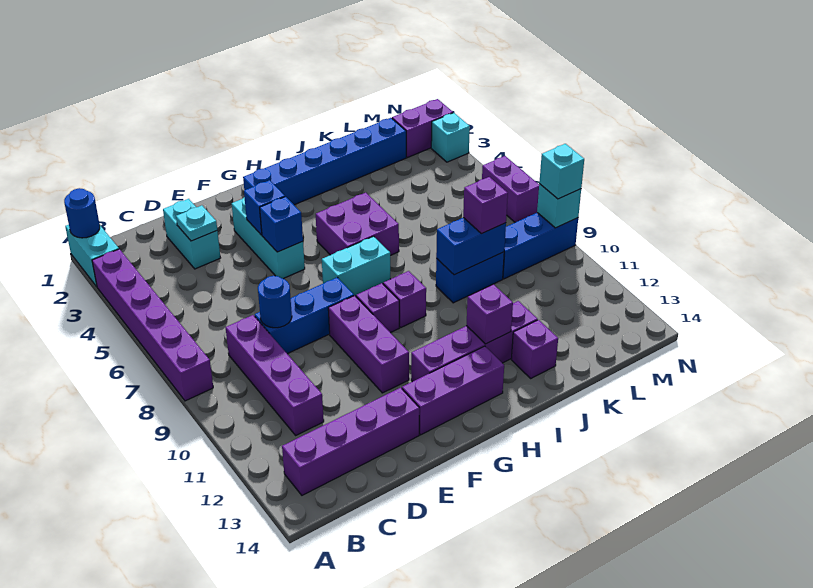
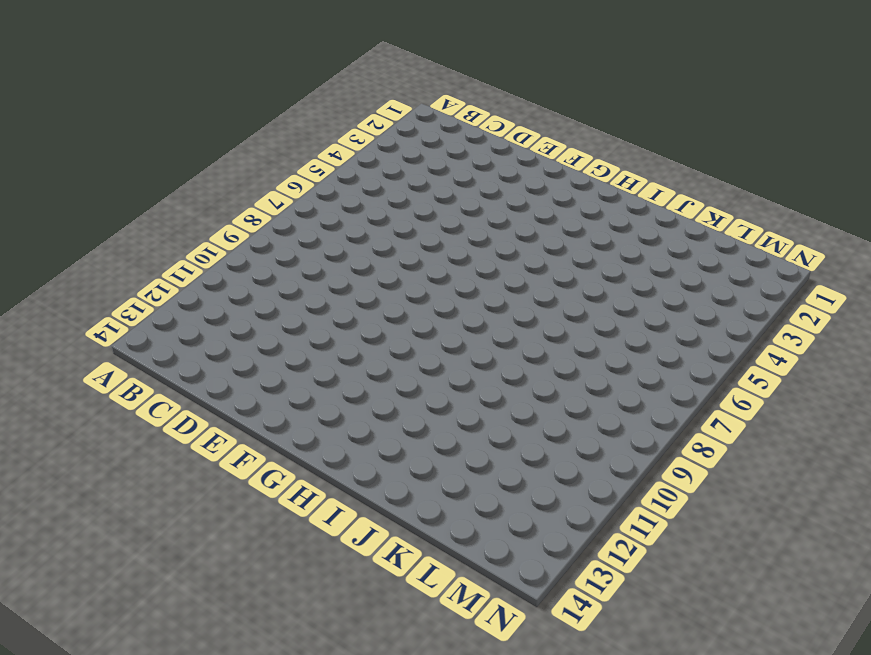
none -> cyan 1x2 brick [65,225,119,287]
none -> purple 1x6 brick [92,249,213,401]
none -> purple 1x4 brick [282,388,419,495]
none -> purple 1x4 brick [226,315,324,435]

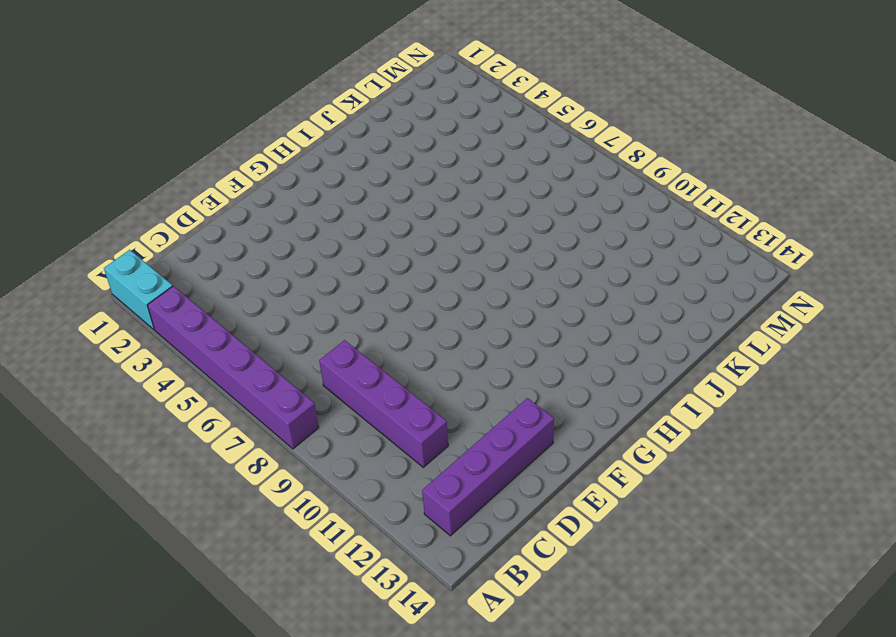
none -> cyan 1x2 brick [163,199,220,269]
none -> blue 1x3 brick [255,277,354,354]
none -> cyan 1x3 brick [232,197,305,279]
none -> purple 1x3 brick [328,296,409,393]

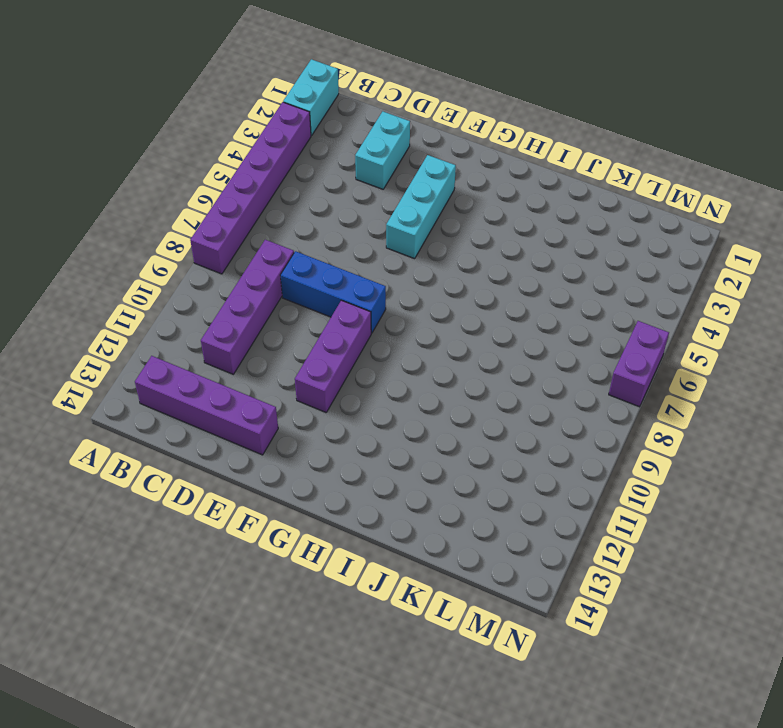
none -> purple 1x3 brick [402,346,504,435]
none -> blue 1x6 brick [243,118,406,205]
none -> cyan 1x2 brick [322,236,390,296]
none -> purple 1x1 brick [356,283,399,333]

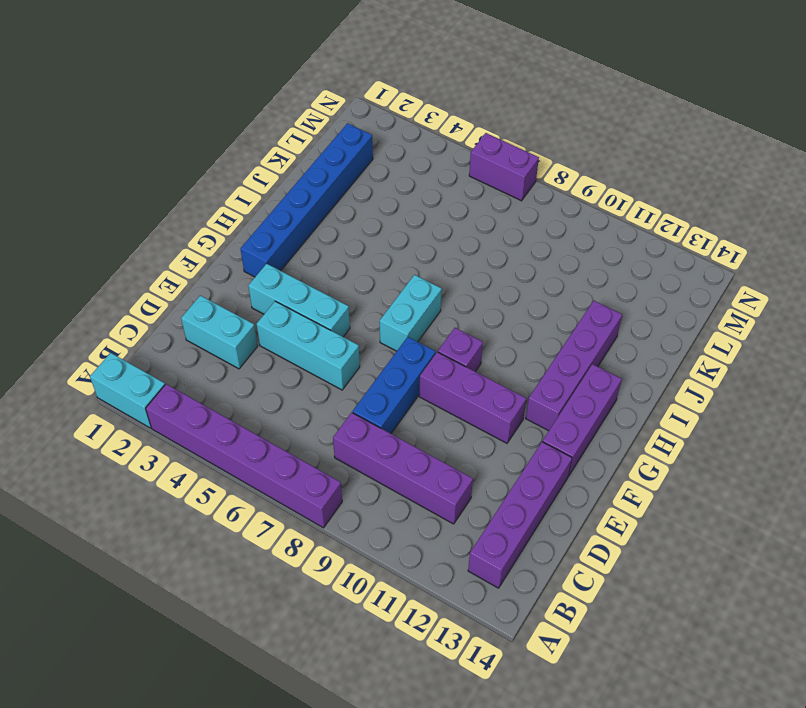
cyan 1x3 brick [257,301,360,390] -> none
none -> purple 2x2 brick [316,193,399,255]
none -> purple 1x1 brick [383,271,426,327]
none -> blue 1x2 brick [436,252,504,303]
none -> purple 1x1 brick [511,320,558,378]

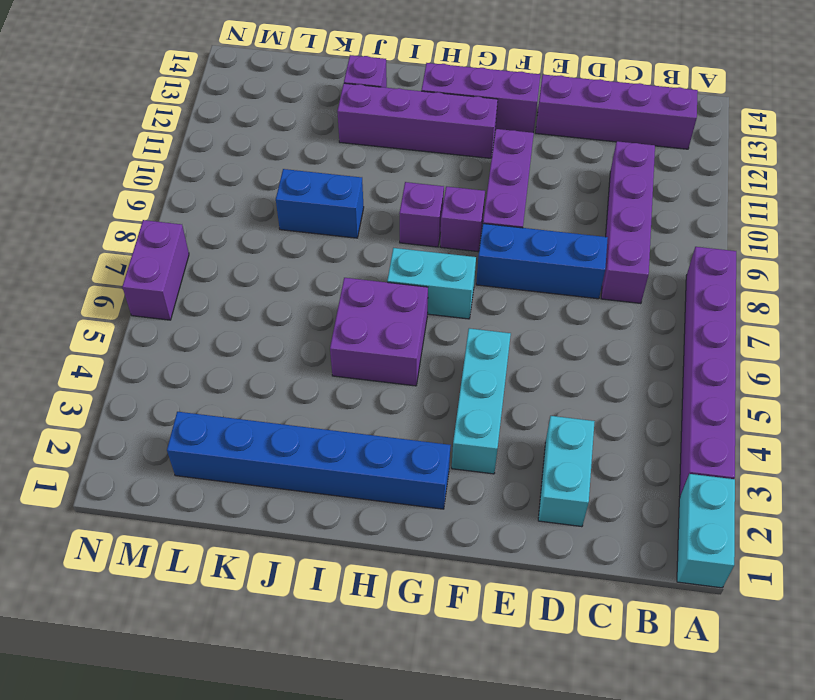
none -> blue 1x3 brick [503,213,578,279]
none -> purple 1x2 brick [392,99,453,158]
none -> cyan 1x1 brick [431,113,470,162]
none -> blue 1x1 round brick [64,188,100,238]

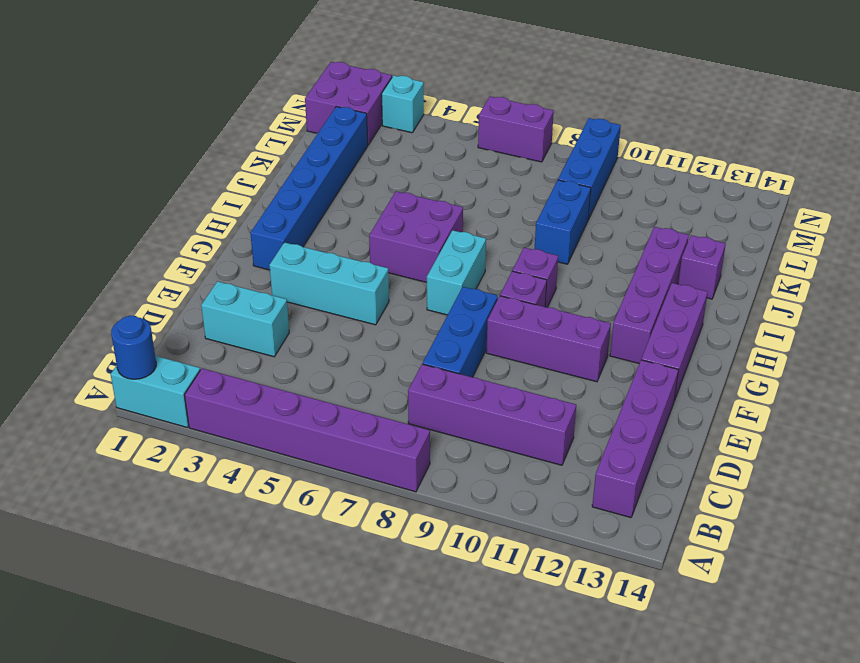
purple 2x2 brick [305,62,392,145] -> purple 1x2 brick [392,99,453,158]
none -> cyan 1x1 plate [176,205,217,241]
none -> blue 1x1 round brick [258,276,292,328]
none -> blue 1x1 brick [244,180,285,235]
none -> blue 1x1 brick [260,197,303,252]

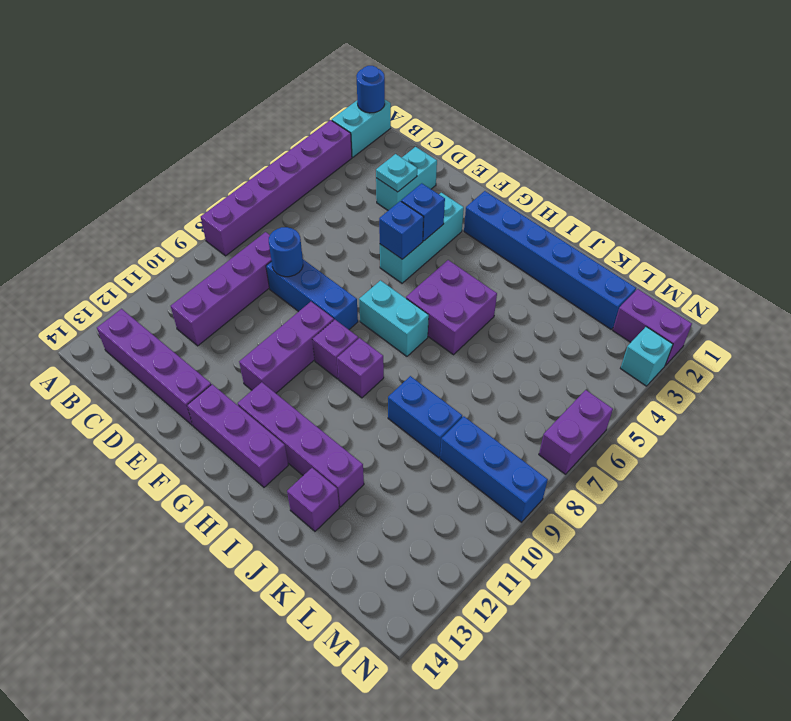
none -> purple 1x1 brick [466,284,513,344]
none -> blue 1x2 brick [436,218,506,275]
none -> cyan 1x1 brick [537,184,581,228]
none -> purple 1x1 brick [463,177,508,234]

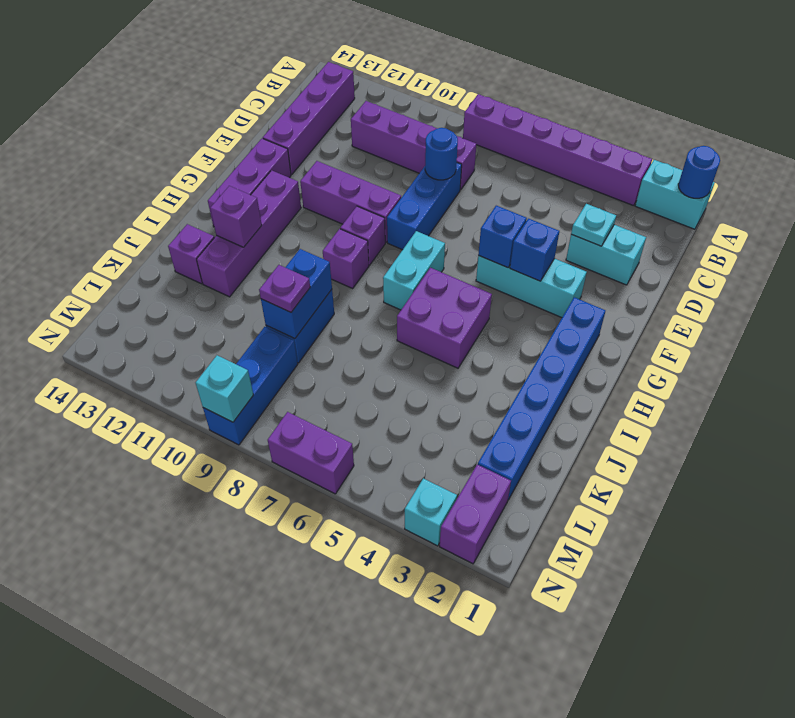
purple 1x1 plate [259,265,310,312] -> purple 1x1 brick [463,177,508,234]
none -> cyan 1x1 brick [539,144,584,199]

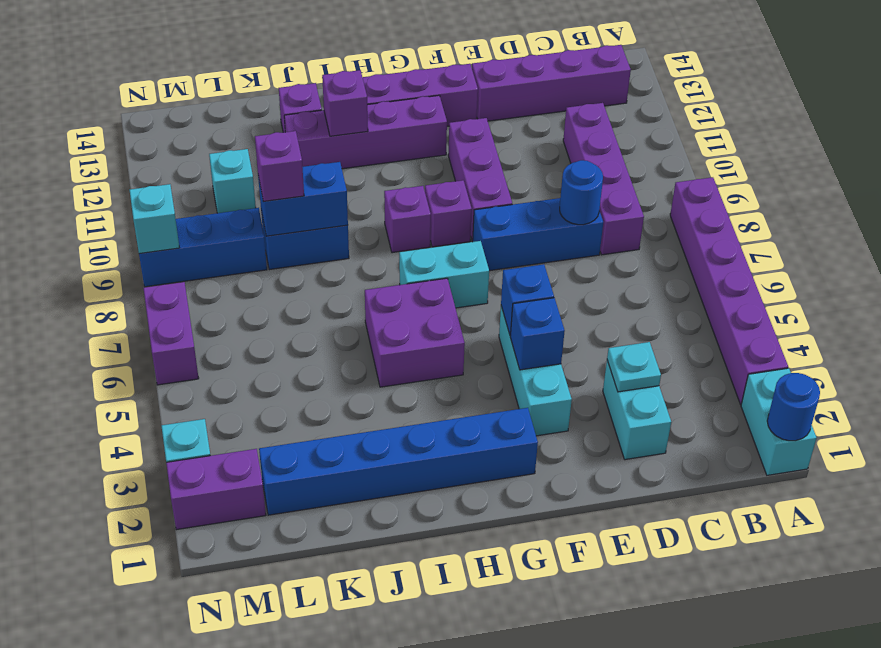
cyan 1x1 brick [209,149,256,213] -> cyan 1x1 brick moved to [539,144,584,199]

